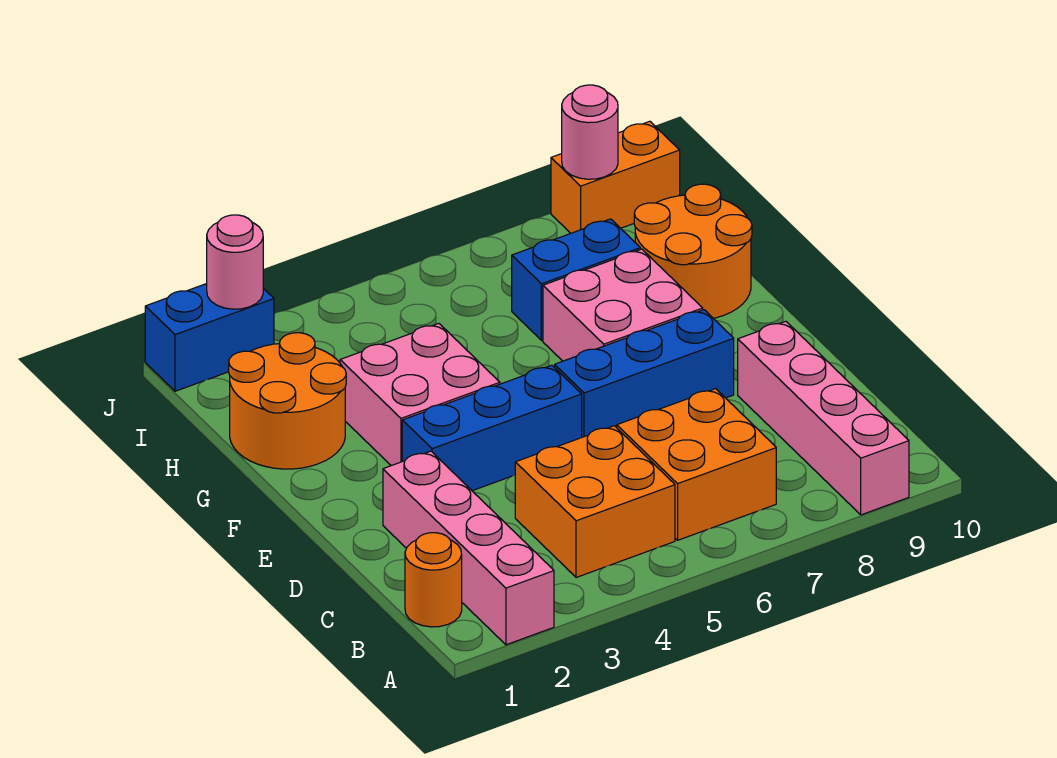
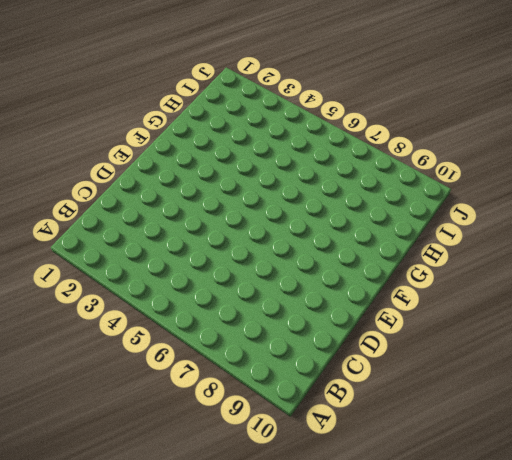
none -> pink 1x4 brick [383,451,554,645]
none -> pink 1x4 brick [738,321,909,515]
none -> orange 1x1 round brick [405,533,462,627]

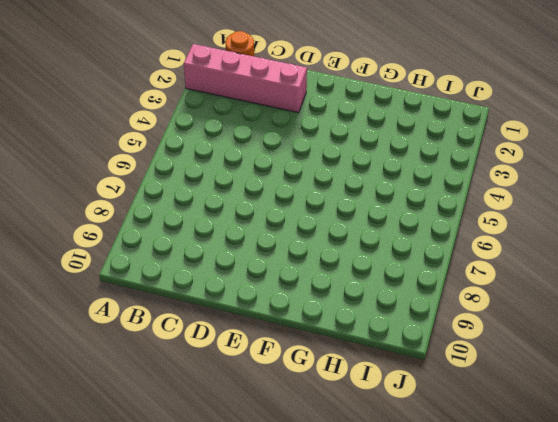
none -> pink 1x4 brick [738,321,909,515]
none -> orange 2x2 brick [515,426,675,577]
none -> orange 2x2 brick [617,389,776,540]

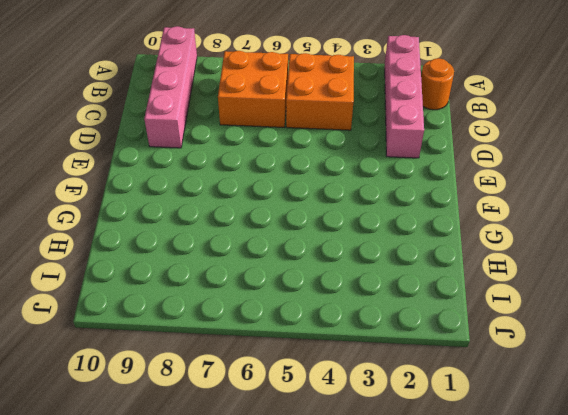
none -> blue 1x3 brick [402,365,582,491]
none -> blue 1x3 brick [555,310,734,437]
none -> pink 2x2 brick [340,324,500,466]

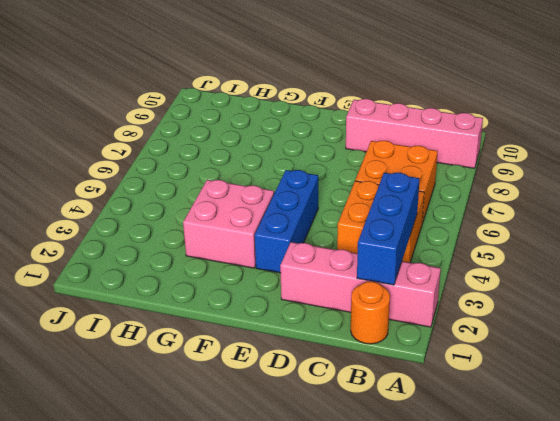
blue 1x3 brick [357,173,420,285] -> blue 1x3 brick moved to [555,310,734,437]
none -> pink 2x2 brick [543,249,703,361]
none -> orange 2x2 round brick [229,333,346,469]
none -> orange 2x2 round brick [634,184,752,318]

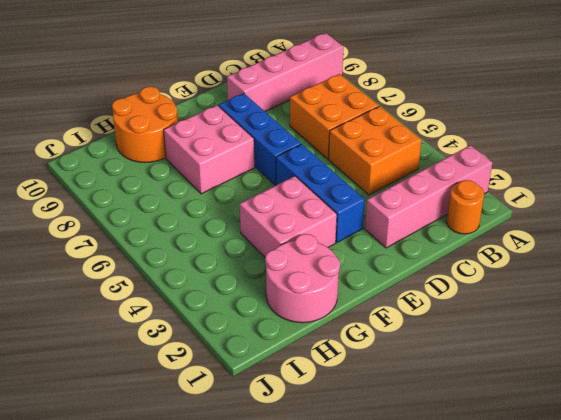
pink 2x2 round brick [265,234,340,323] -> orange 2x2 round brick [229,333,346,469]
none -> blue 1x2 brick [512,219,640,340]
none -> blue 1x2 brick [145,284,274,391]
none -> orange 1x2 brick [551,121,680,233]

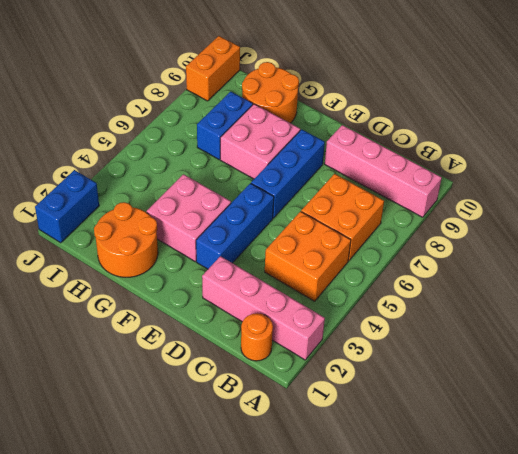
none -> pink 1x1 round brick [207,215,263,309]
none -> pink 1x1 round brick [562,85,618,179]

